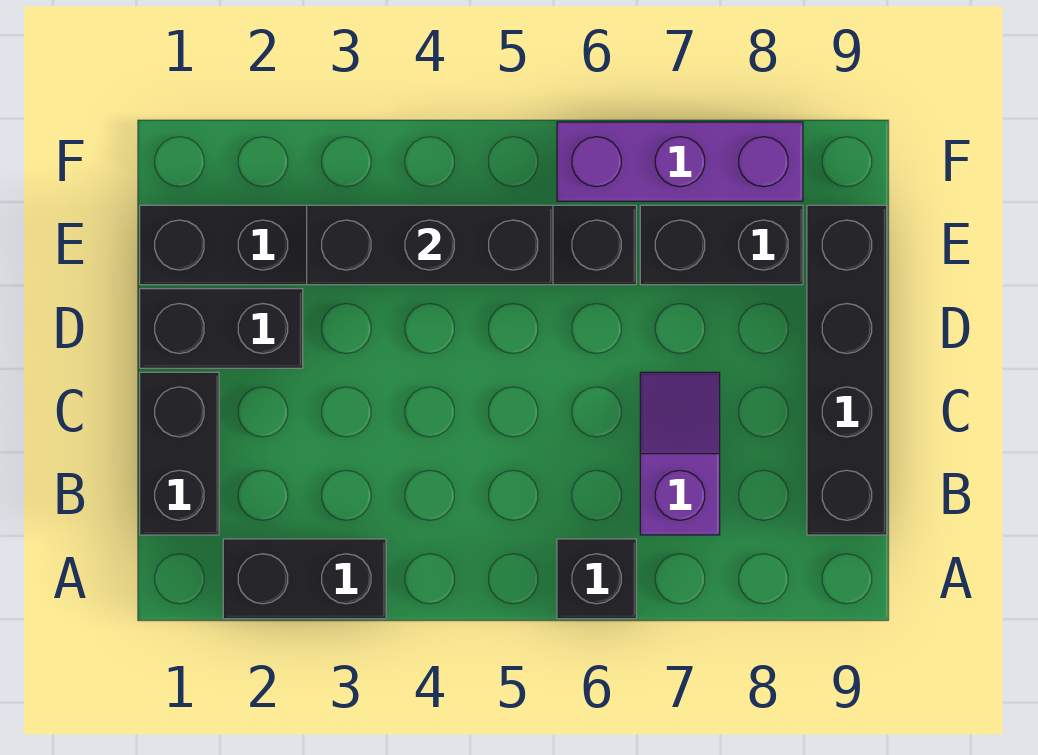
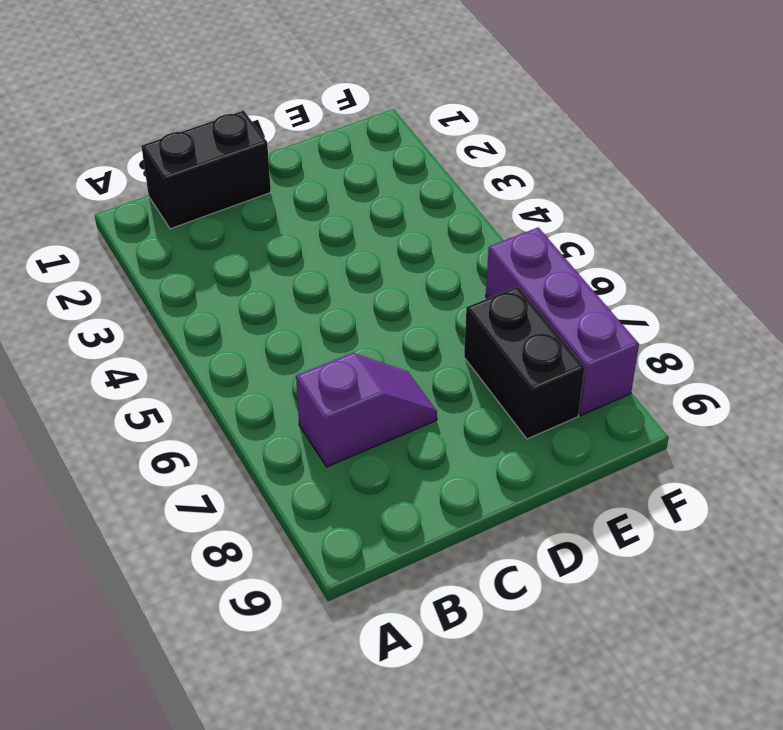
none -> black 1x2 brick [223,539,386,619]
none -> black 1x1 brick [557,539,636,619]

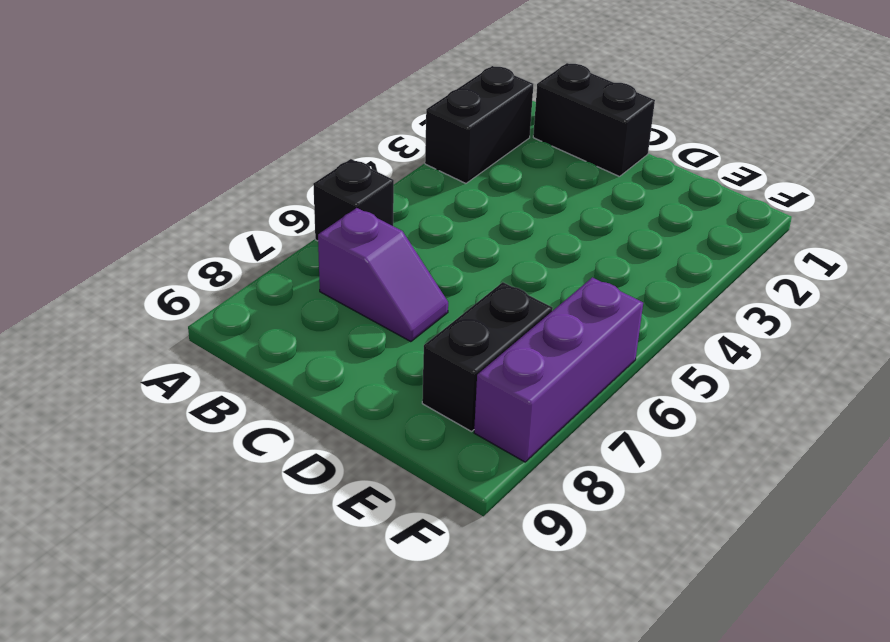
none -> black 1x4 brick [807,205,887,535]
none -> black 1x2 brick [140,289,303,368]

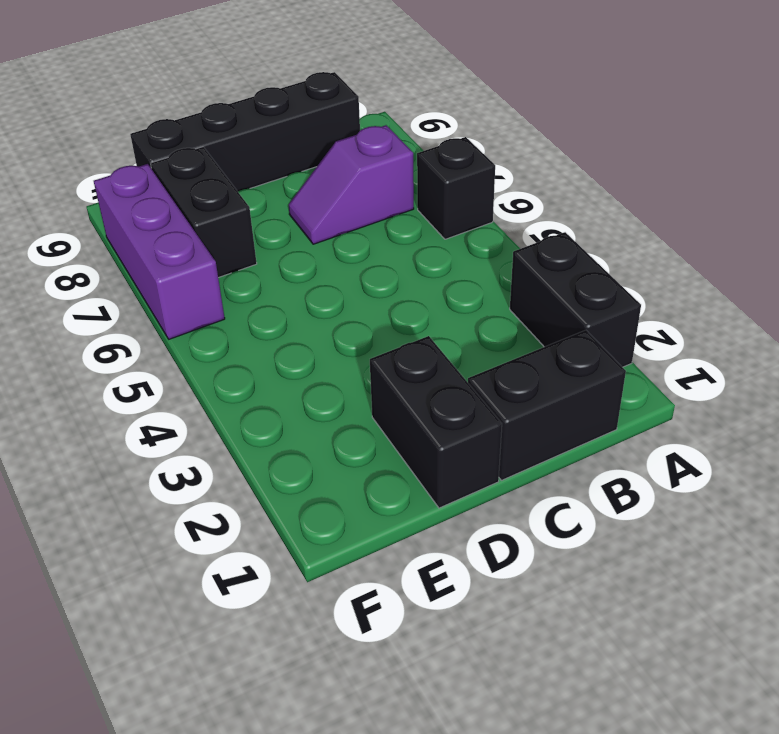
none -> black 1x6 brick [140,205,636,285]
none -> black 1x3 brick [307,205,553,285]

